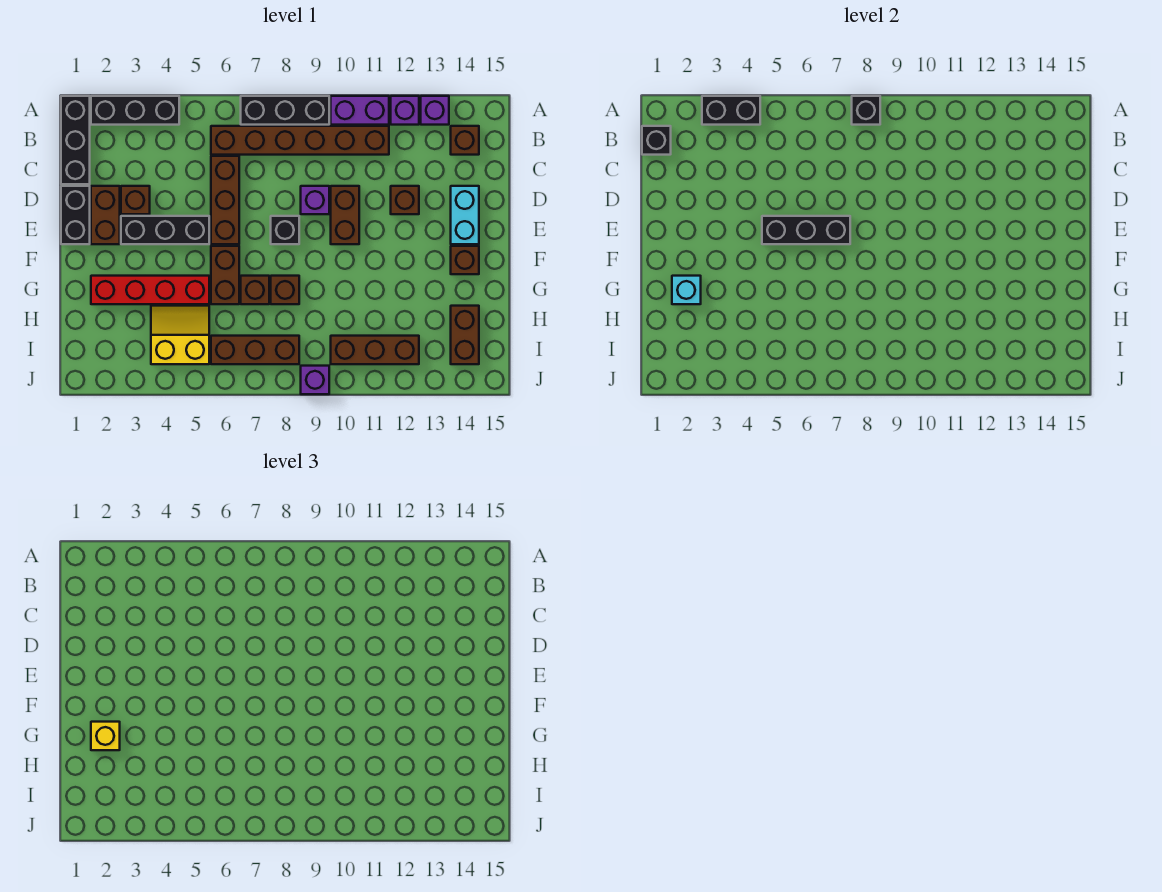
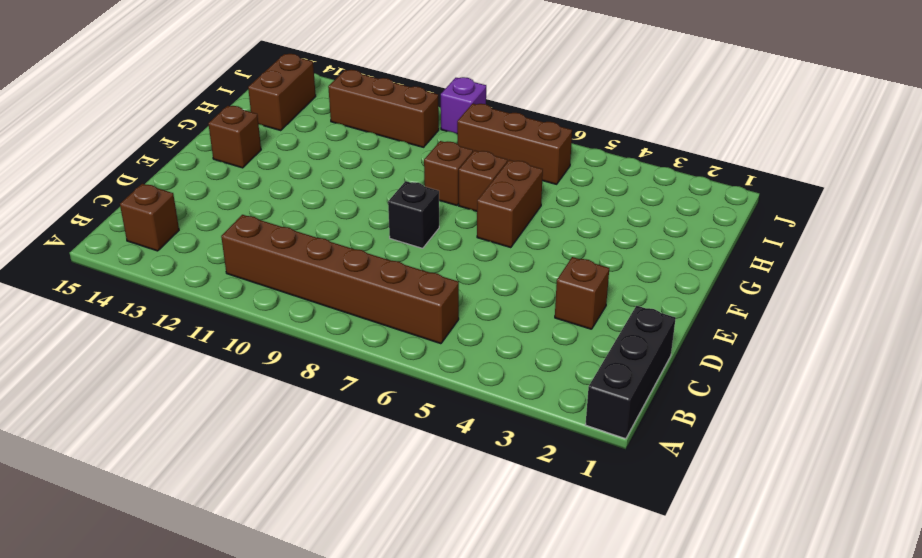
none -> black 1x3 brick [91,96,179,125]
none -> black 1x3 brick [241,96,329,125]
none -> purple 1x2 brick [331,96,389,125]
none -> purple 1x1 brick [391,96,419,125]

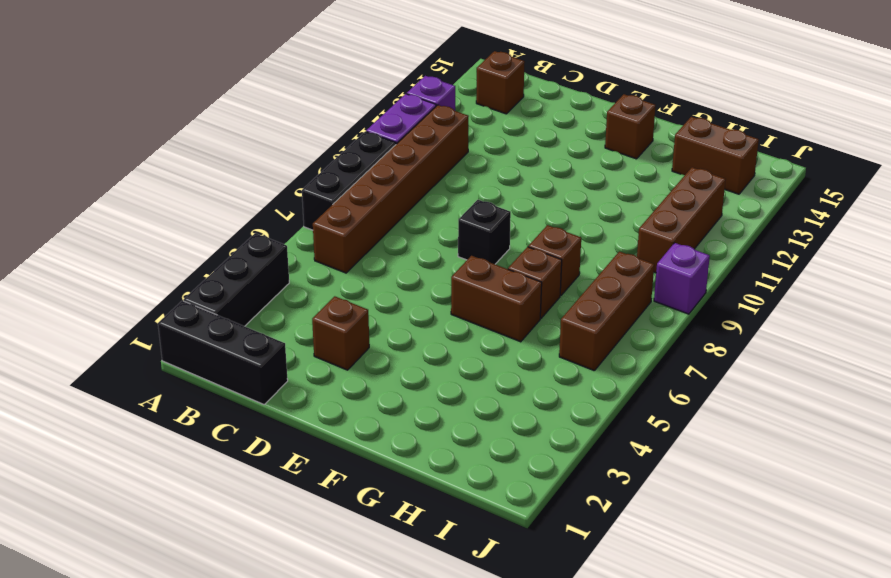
none -> purple 1x1 brick [421,96,449,125]
none -> brown 1x3 brick [211,156,239,244]
none -> black 1x2 brick [61,186,90,244]
none -> brown 1x2 brick [91,186,120,244]

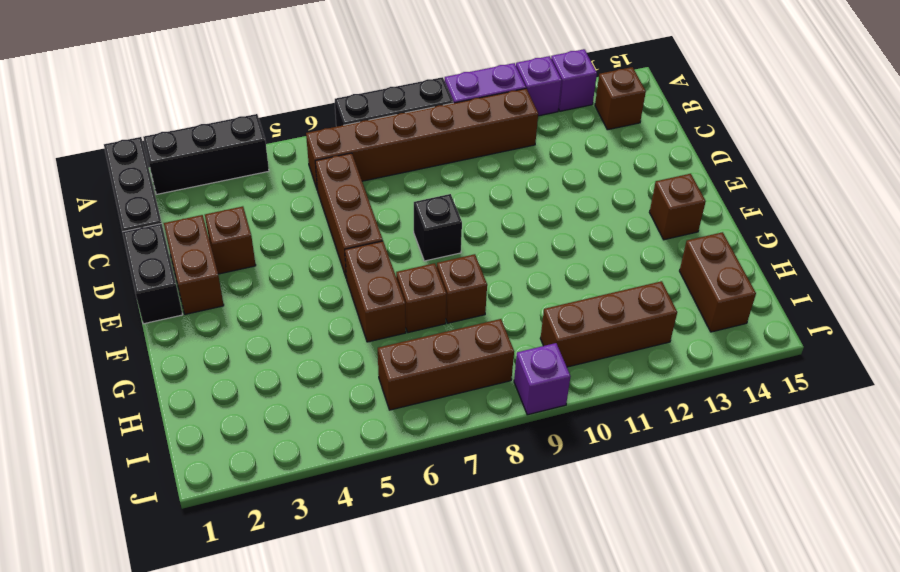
none -> purple 1x1 brick [301,186,329,214]
none -> brown 1x2 brick [331,186,359,244]
none -> brown 1x1 brick [391,186,419,214]
none -> cyan 1x2 brick [451,186,479,244]

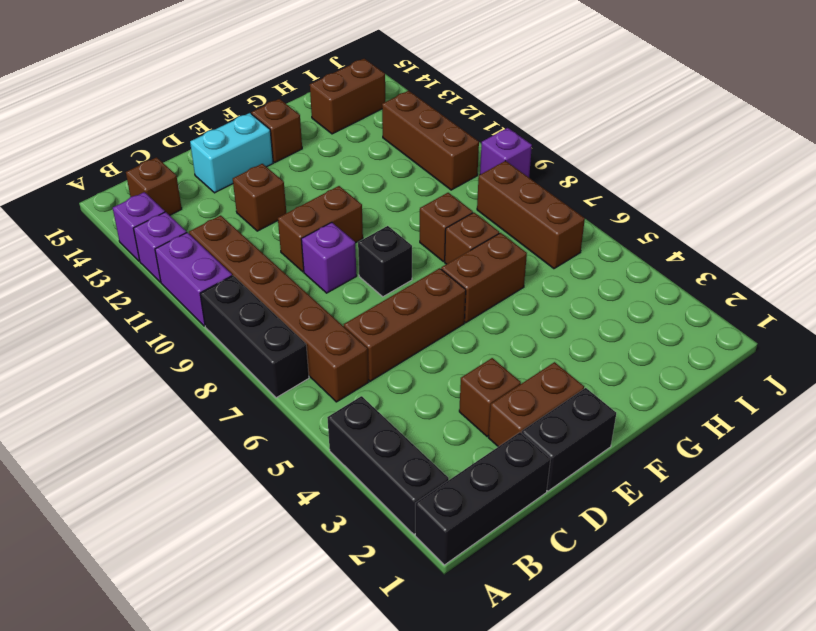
none -> black 1x3 brick [121,216,209,244]
none -> red 1x4 brick [91,276,209,304]
none -> yellow 2x2 slope [151,306,209,364]
none -> black 1x2 brick [702,96,760,125]

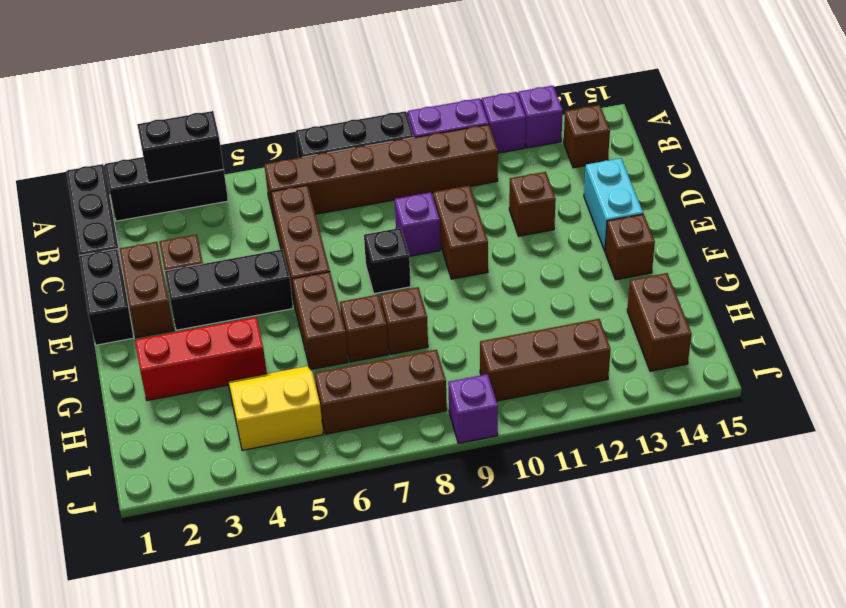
red 1x3 brick [135,317,267,400] -> red 1x4 brick [91,276,209,304]
none -> black 1x1 brick [852,96,880,125]
none -> black 1x1 brick [642,126,671,155]
none -> black 1x3 brick [762,216,850,244]
none -> cyan 1x1 brick [672,276,701,304]

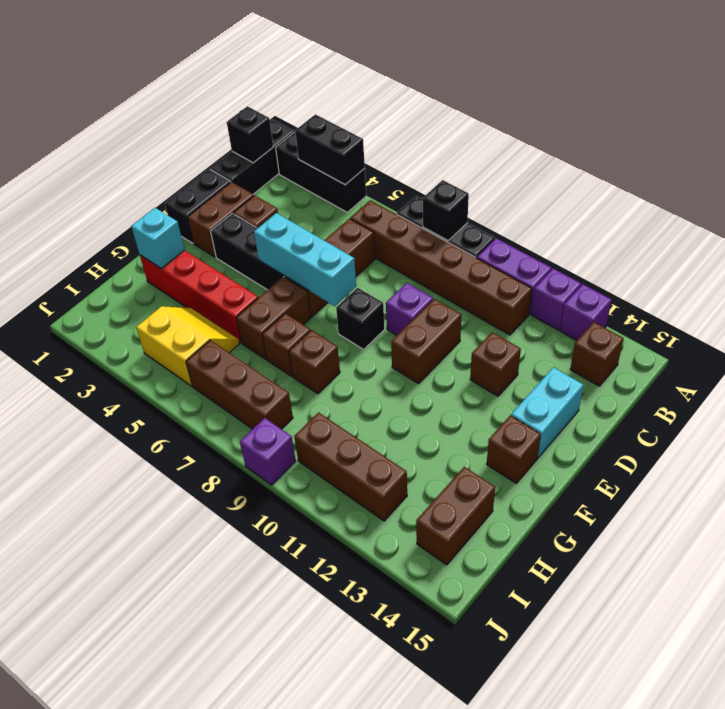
cyan 1x3 brick [254,213,356,306] -> black 1x3 brick [762,216,850,244]
none -> yellow 1x1 brick [91,722,120,750]

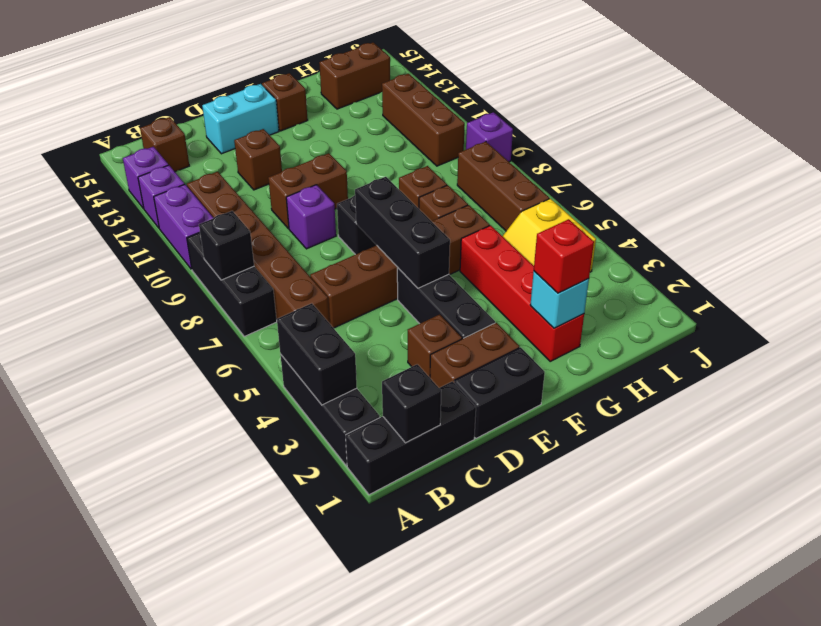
red 1x1 brick [534,219,594,293] -> yellow 1x1 brick [91,722,120,750]

